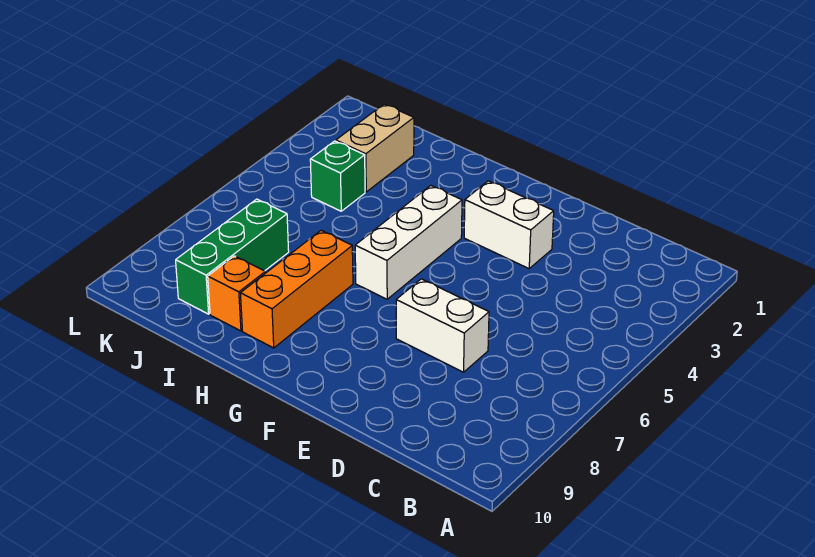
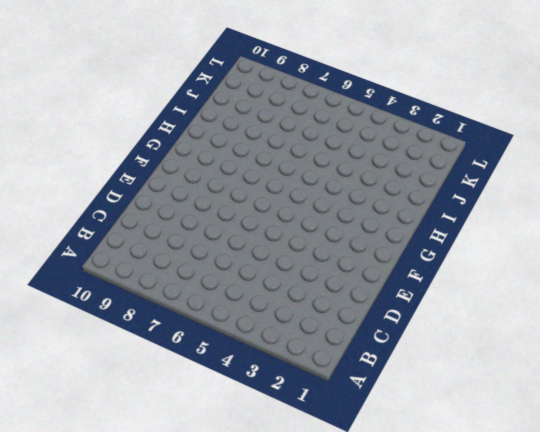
none -> white 1x2 brick [396,279,489,372]
none -> white 1x2 brick [464,181,554,268]

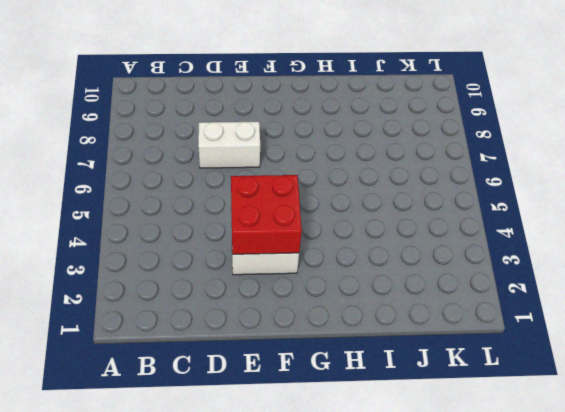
red 2x2 brick [231,175,302,254] -> none
none -> white 1x3 brick [355,185,462,299]
none -> orange 1x3 brick [240,230,353,348]

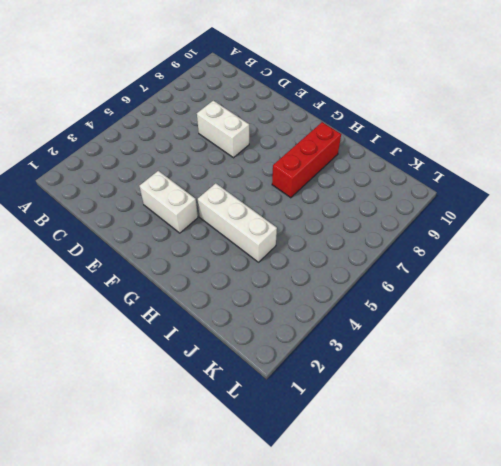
white 1x3 brick [198,183,277,262] -> white 1x3 brick turned to [355,185,462,299]
red 1x3 brick [272,122,341,198] -> orange 1x3 brick [240,230,353,348]
none -> orange 1x1 brick [208,256,265,331]
none -> tan 1x2 brick [336,104,414,192]

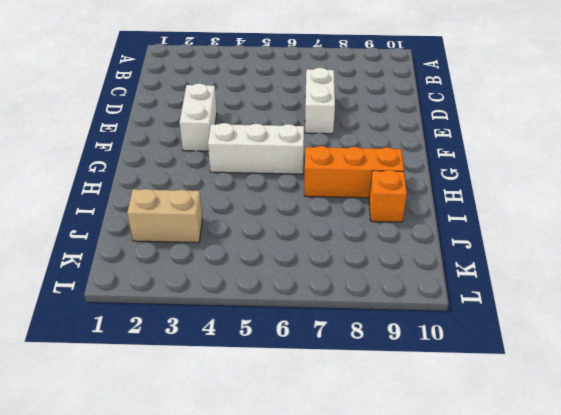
none -> green 1x1 brick [310,141,365,211]
none -> green 1x3 brick [176,199,289,314]

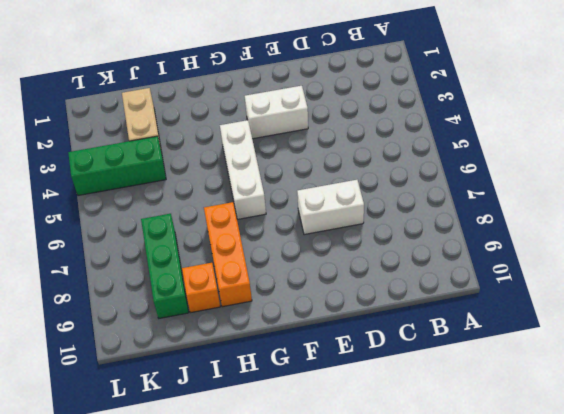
green 1x3 brick [68,136,166,196] -> green 1x1 brick [310,141,365,211]

